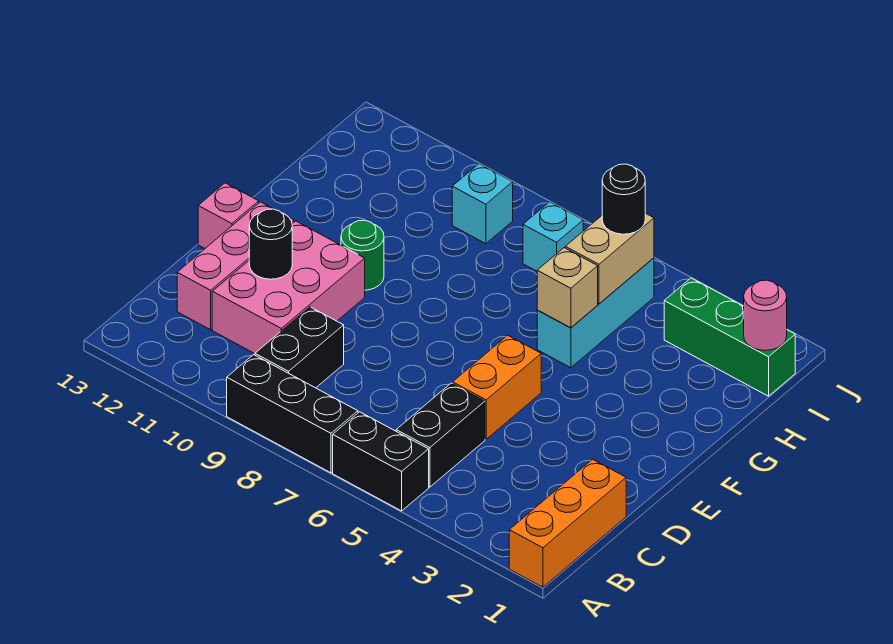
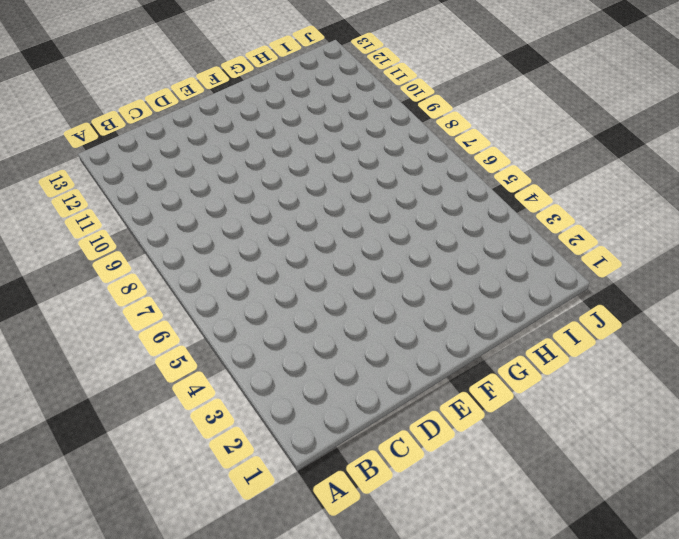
none -> orange 1x3 brick [509,459,626,587]
none -> black 1x2 brick [333,412,429,511]
none -> black 1x3 brick [227,355,358,473]

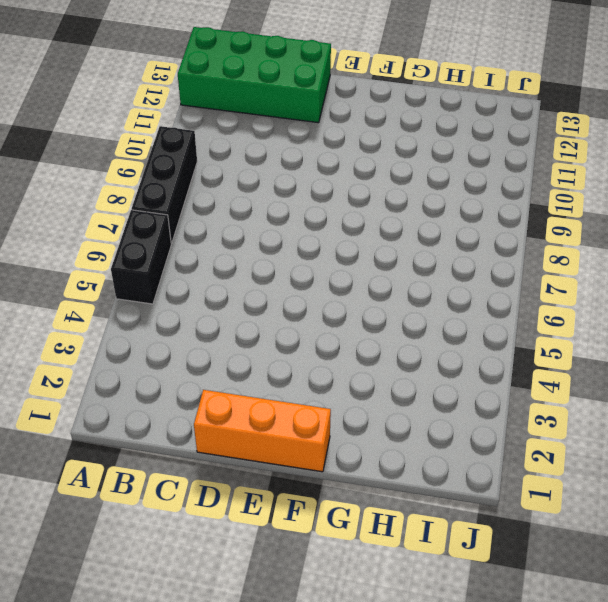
green 2x4 brick [178,27,331,123] -> pink 1x3 brick [177,202,294,330]
orange 1x3 brick [194,390,331,472] -> orange 1x3 brick moved to [509,459,626,587]
none -> black 1x2 brick [396,383,485,487]
none -> black 1x2 brick [255,307,344,388]
none -> pink 2x3 brick [212,221,365,354]

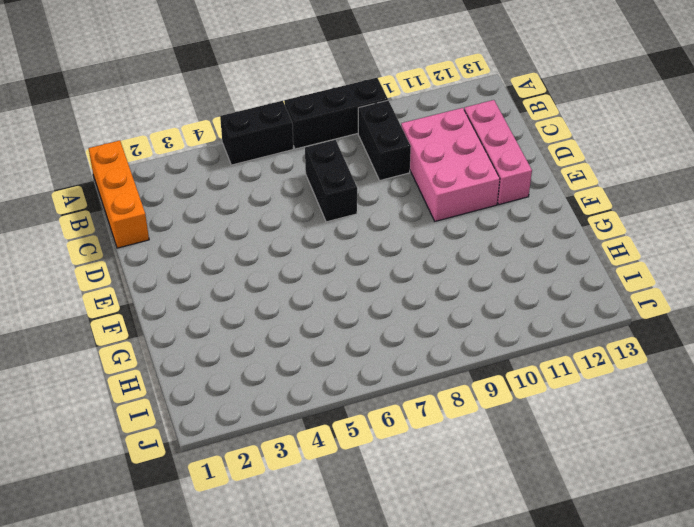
black 1x2 brick [305,140,357,222] -> black 1x2 brick moved to [396,383,485,487]
none -> orange 1x2 brick [453,335,541,439]
none -> pink 1x1 brick [198,183,259,248]
none -> green 1x1 round brick [341,220,384,290]

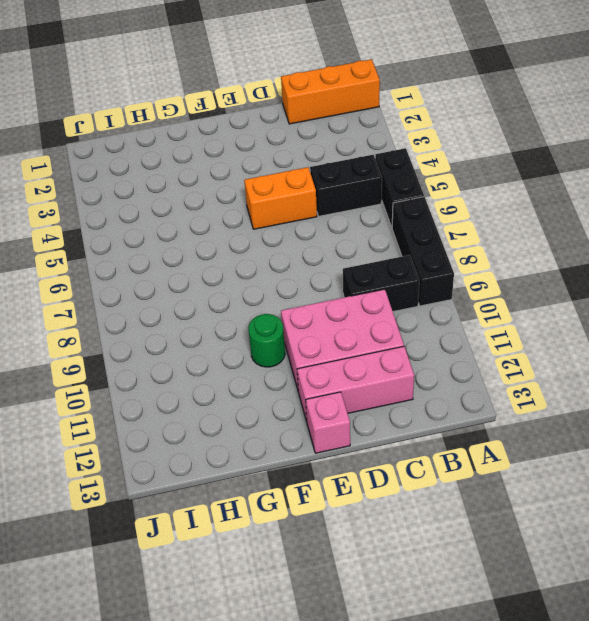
none -> cyan 1x3 brick [537,258,654,368]
none -> green 1x3 brick [664,278,795,396]
none -> cyan 1x1 brick [523,202,583,271]

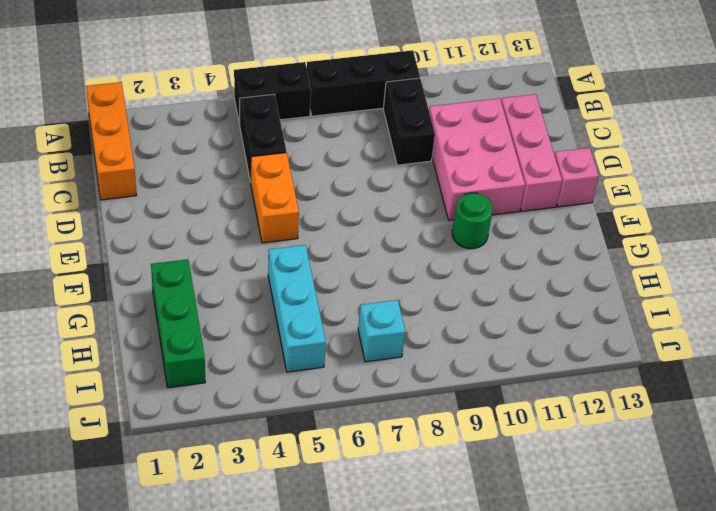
green 1x3 brick [151,259,205,388] -> green 1x3 brick turned to [664,278,795,396]
none -> cyan 1x1 brick [452,164,513,244]
none -> black 1x1 round brick [249,209,292,279]
none -> tan 1x1 brick [537,248,598,328]

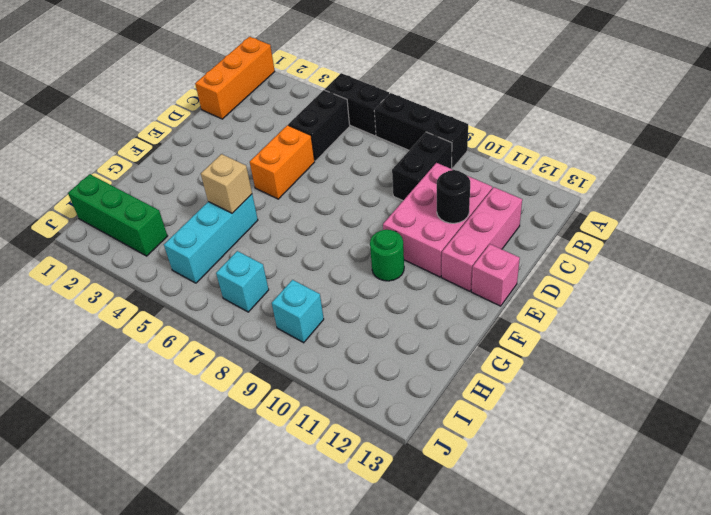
none -> tan 1x2 brick [565,213,654,304]
none -> pink 1x1 round brick [744,280,787,351]
none -> black 1x1 round brick [602,164,645,234]

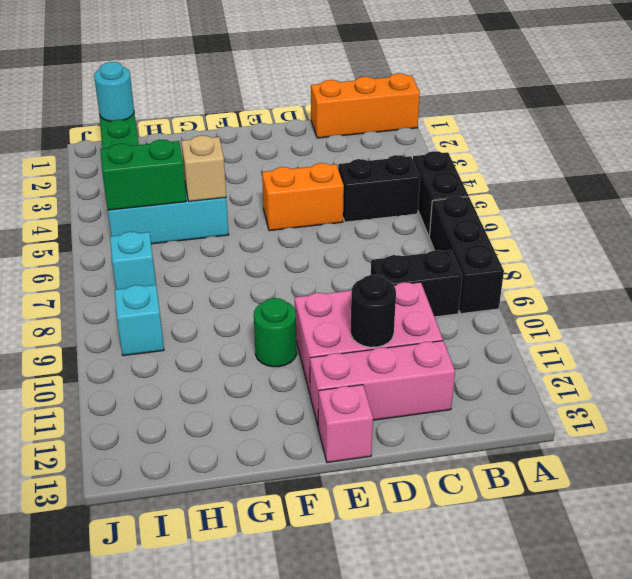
green 1x2 brick [100,140,186,210] -> tan 1x2 brick [565,213,654,304]
cyan 1x1 round brick [94,62,134,121] -> pink 1x1 round brick [744,280,787,351]
none -> black 1x1 round brick [602,164,645,234]

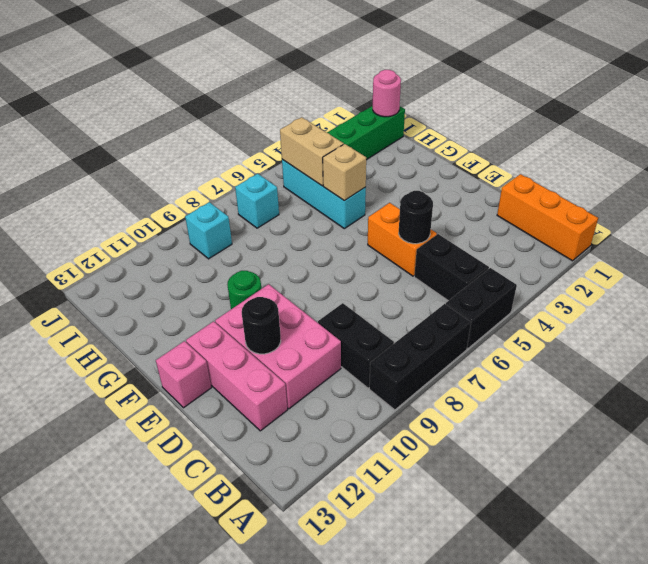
black 1x1 round brick [399,191,433,244] -> black 1x1 round brick moved to [602,164,645,234]

